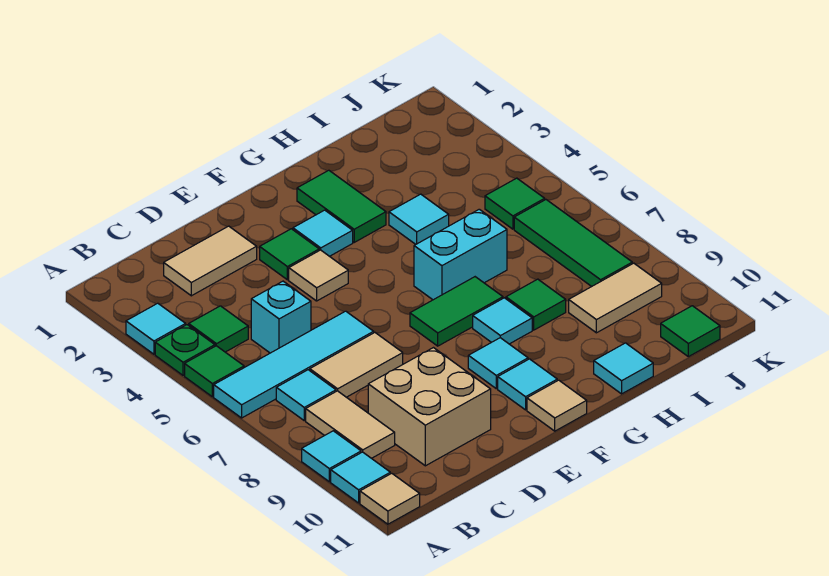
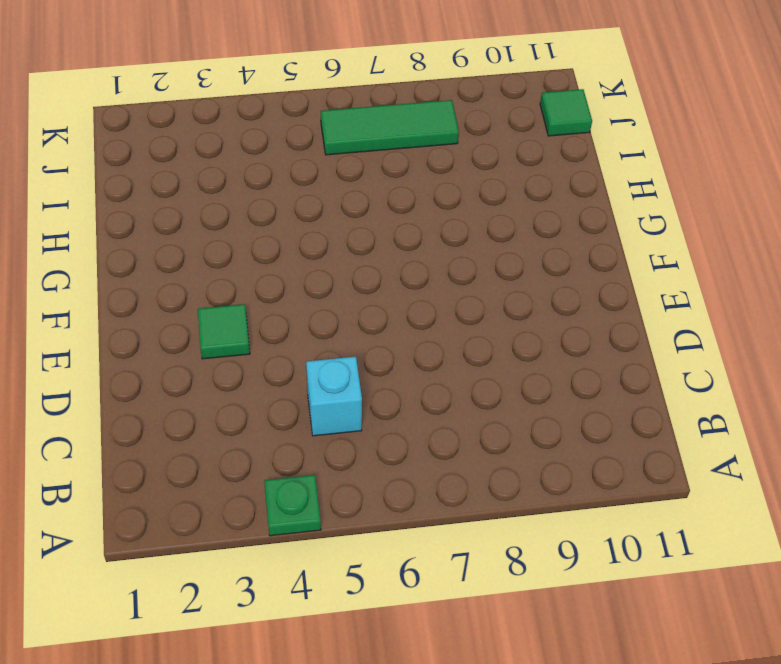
none -> cyan 1x1 tile [126,303,186,354]
none -> green 1x1 tile [185,346,244,397]
none -> cyan 1x4 tile [214,311,374,418]
none -> cyan 1x1 tile [302,431,361,482]

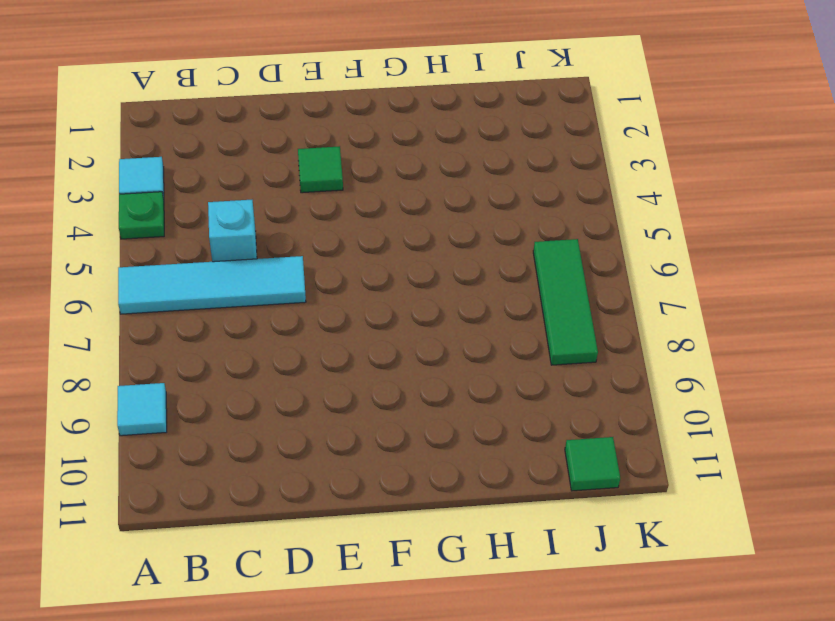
none -> green 1x1 tile [185,346,244,397]
none -> cyan 1x1 tile [331,452,390,503]
none -> tan 1x1 tile [360,473,420,524]
none -> green 1x1 tile [189,306,248,352]

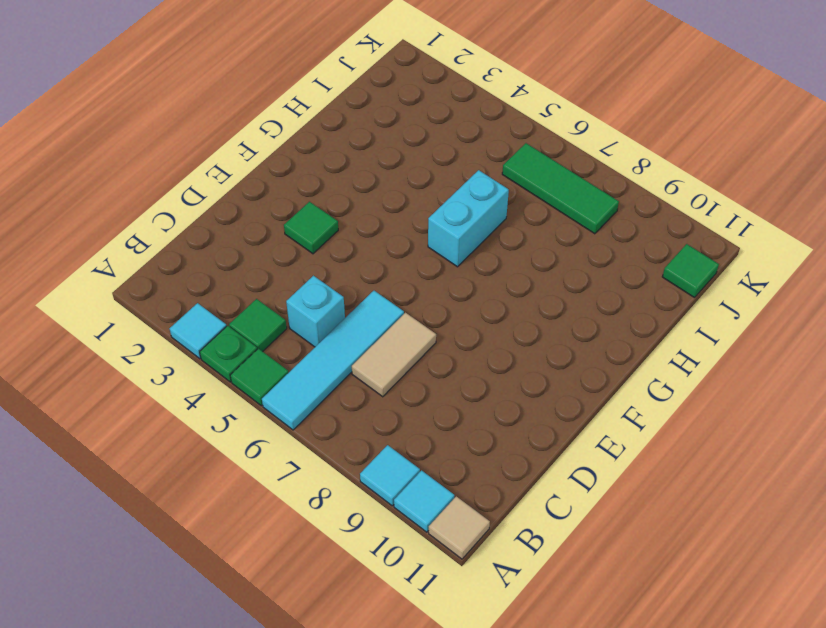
none -> cyan 1x1 tile [276,370,336,421]
none -> tan 1x2 tile [306,391,395,458]
none -> tan 1x2 tile [164,226,257,296]
none -> tan 2x2 brick [368,348,491,466]

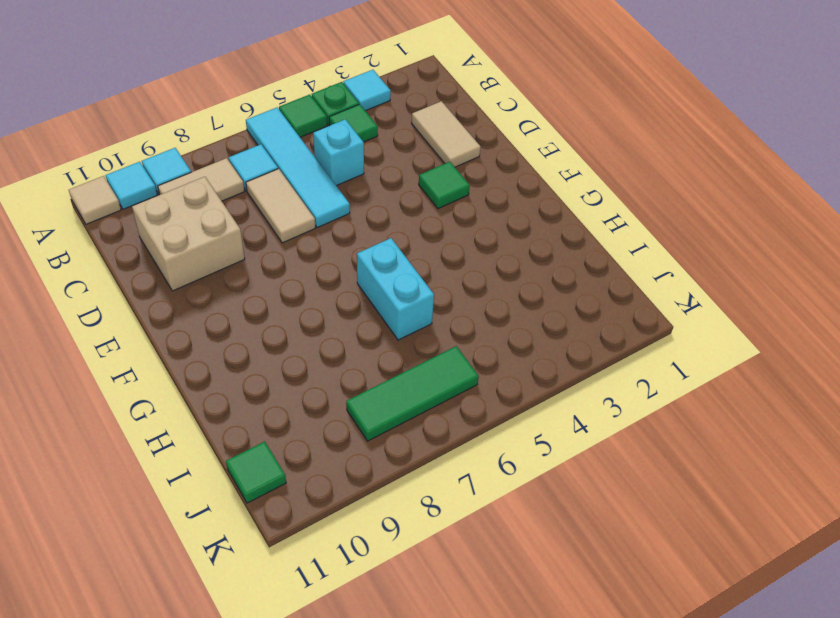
none -> tan 1x1 tile [289,250,348,301]
none -> cyan 1x1 tile [293,210,353,256]
none -> green 1x2 tile [410,277,503,346]
none -> cyan 1x1 tile [468,338,528,389]

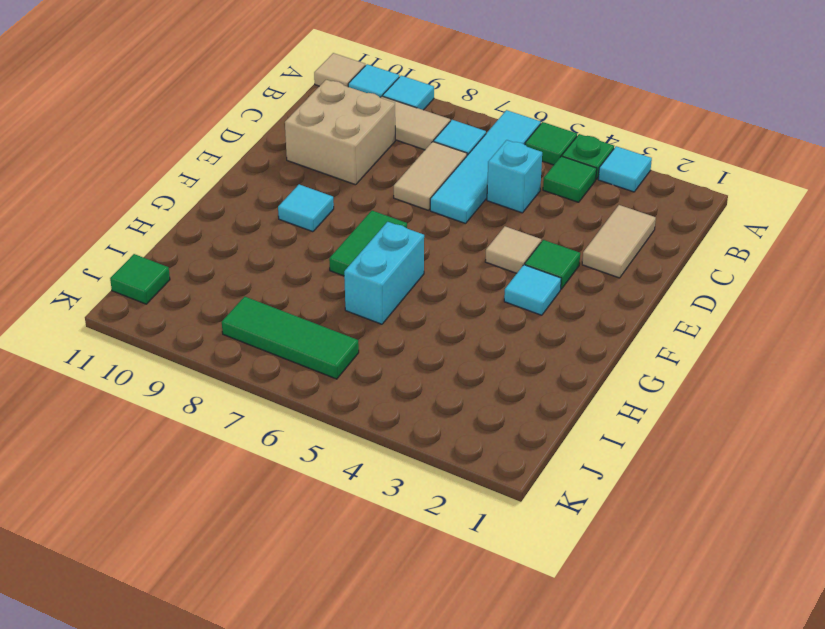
none -> cyan 1x1 tile [498,359,557,410]
none -> tan 1x1 tile [527,380,587,431]
none -> green 1x2 tile [297,170,386,242]
none -> cyan 1x1 tile [473,298,532,344]

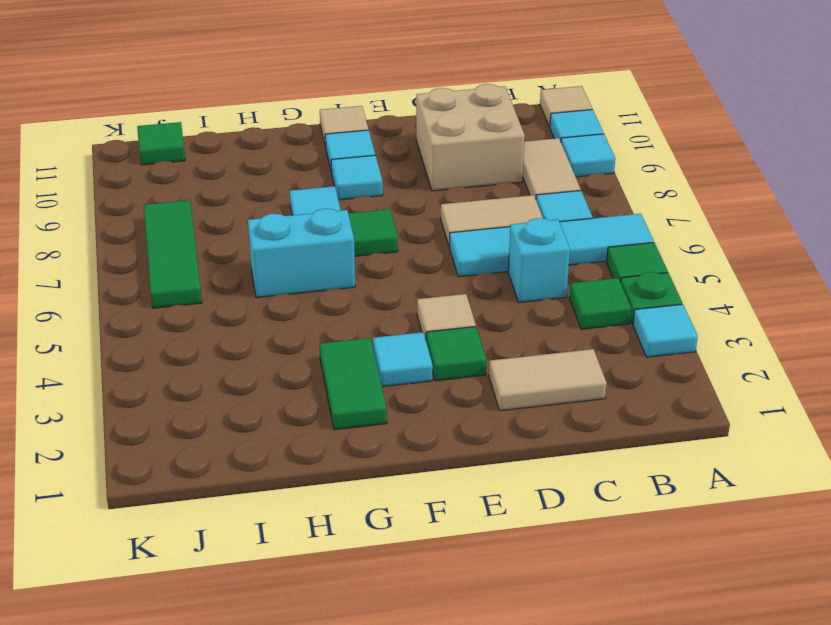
none -> cyan 1x1 tile [389,194,449,244]
none -> green 1x1 tile [506,279,566,330]
none -> cyan 1x1 tile [594,343,653,394]
none -> tan 1x2 tile [569,263,662,333]

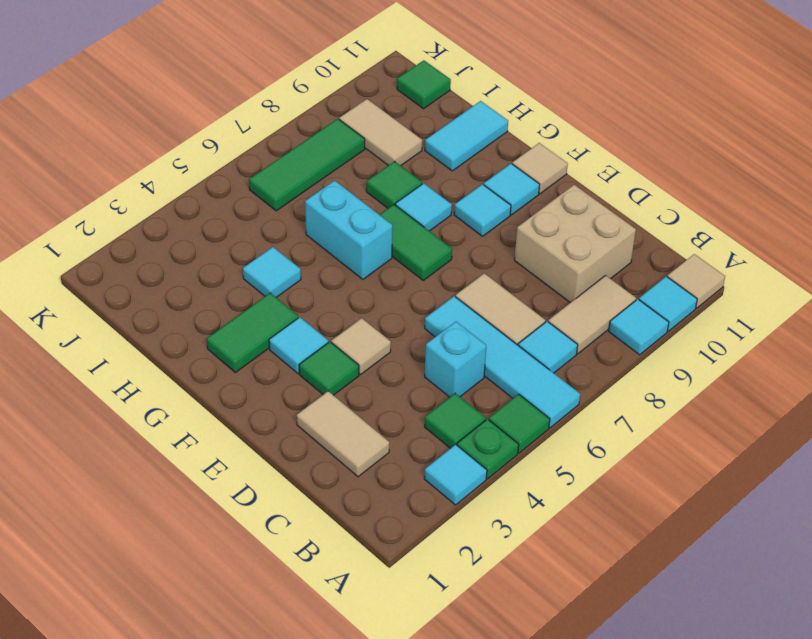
cyan 1x2 tile [425,101,508,171] -> cyan 1x1 tile [594,343,653,394]
none -> green 1x1 tile [485,178,545,229]

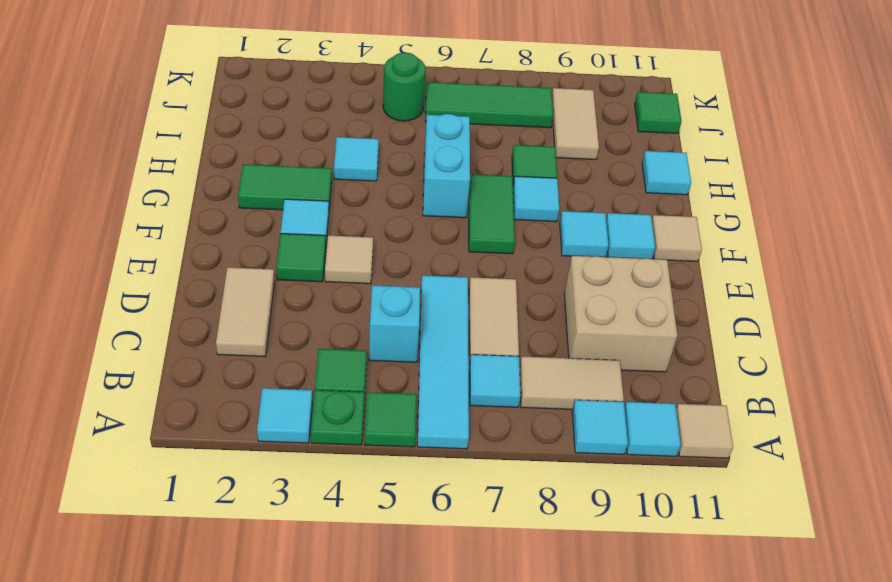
green 1x1 round brick [383,52,426,121] -> green 1x1 tile [485,178,545,229]

